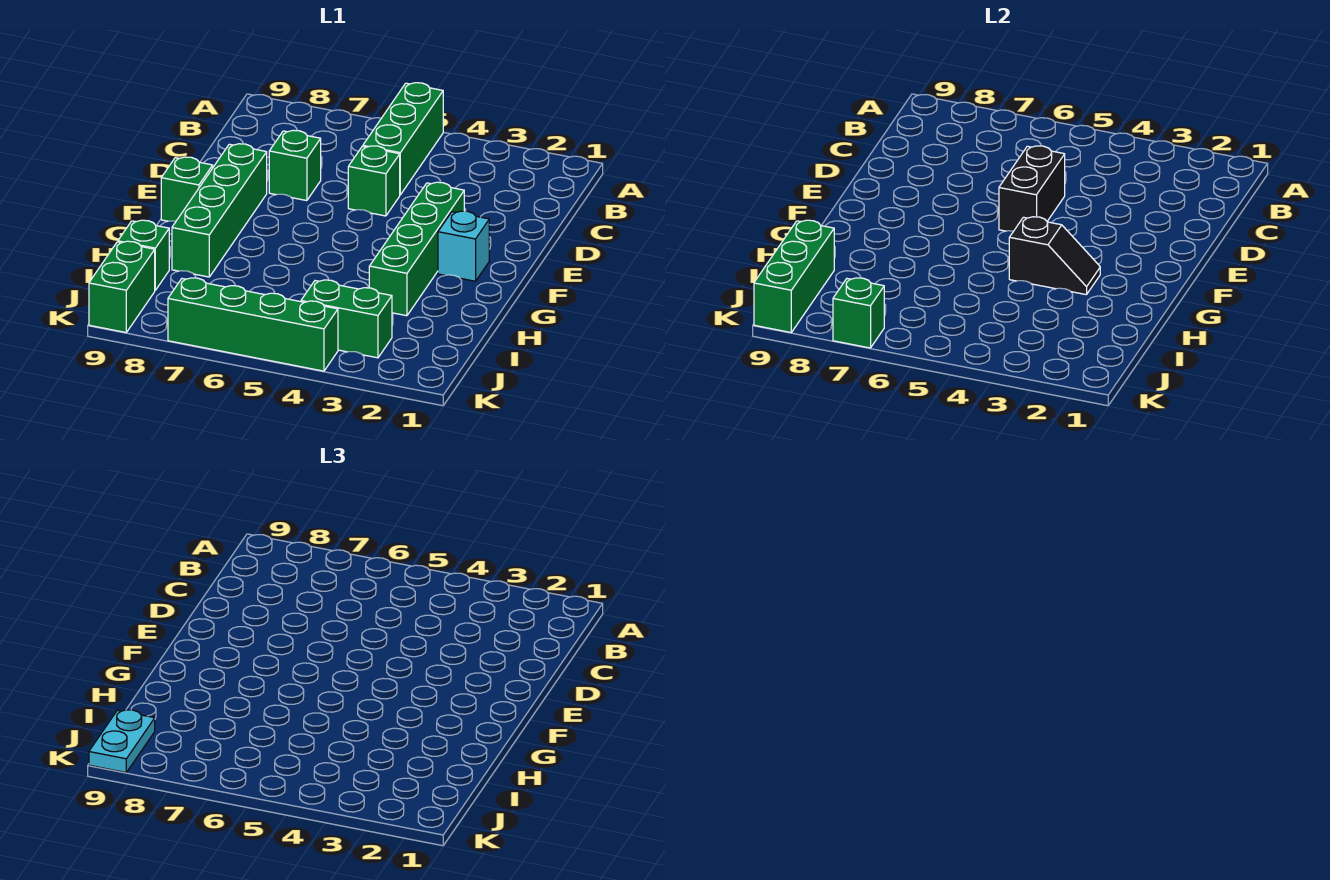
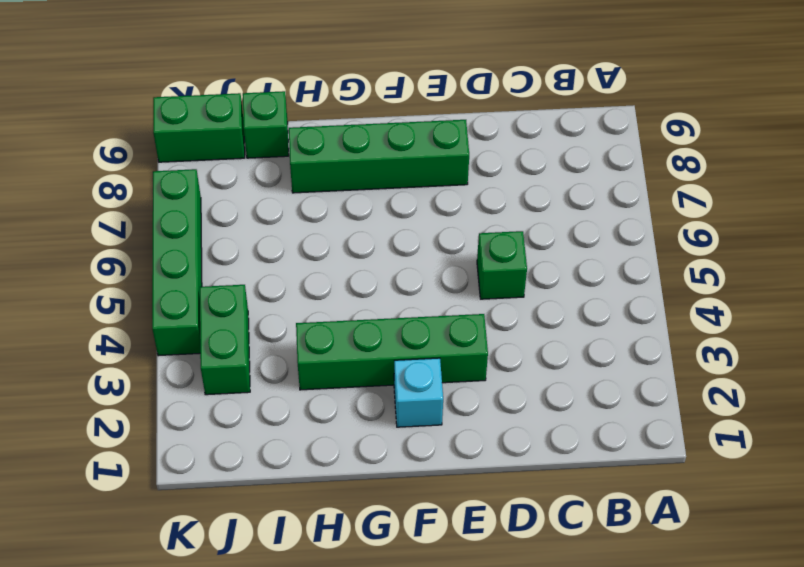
none -> green 1x3 brick [363,83,443,195]
none -> green 1x1 brick [269,130,321,201]
none -> green 1x1 brick [161,157,213,221]

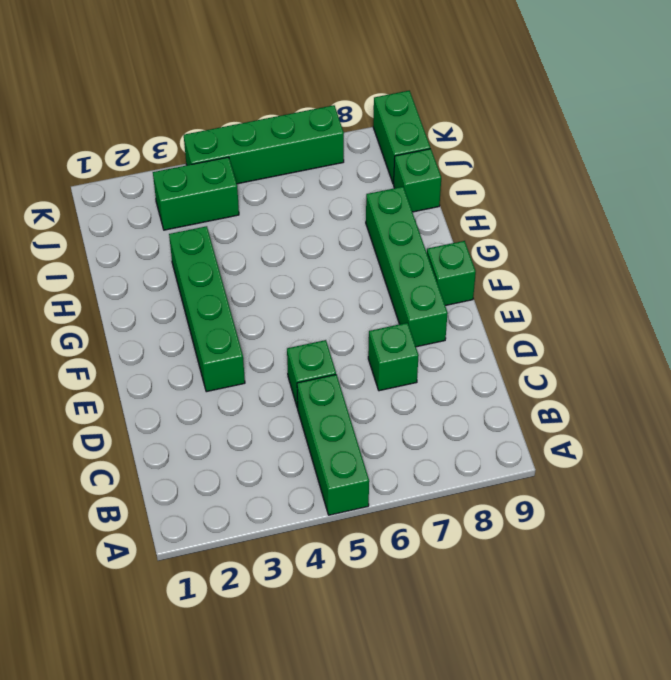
none -> cyan 1x1 brick [438,211,489,281]
none -> black 1x2 brick [999,146,1065,231]
none -> black 1x2 slope [1009,217,1100,295]

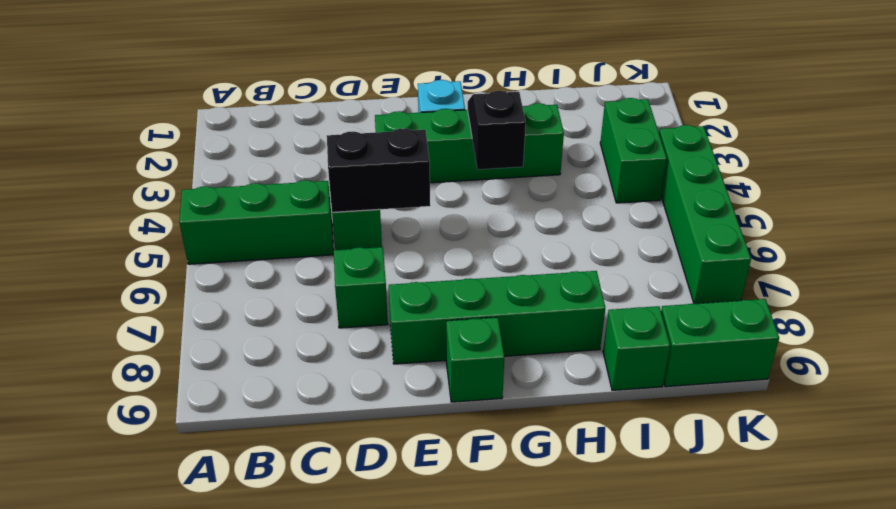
none -> green 1x3 brick [754,220,834,332]
none -> green 1x1 brick [833,278,884,348]
none -> cyan 1x2 plate [89,710,155,772]

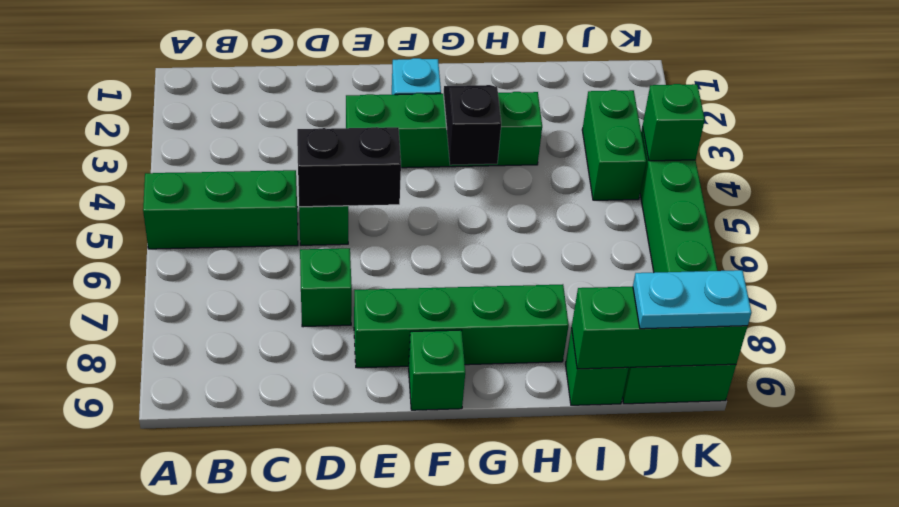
green 1x1 brick [642,84,705,161] -> green 1x1 brick moved to [833,278,884,348]

